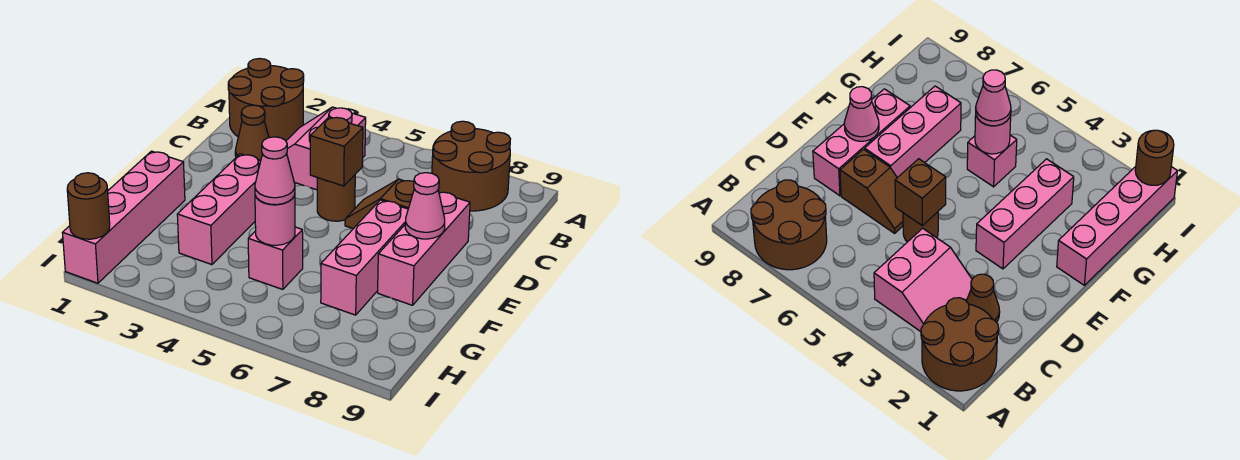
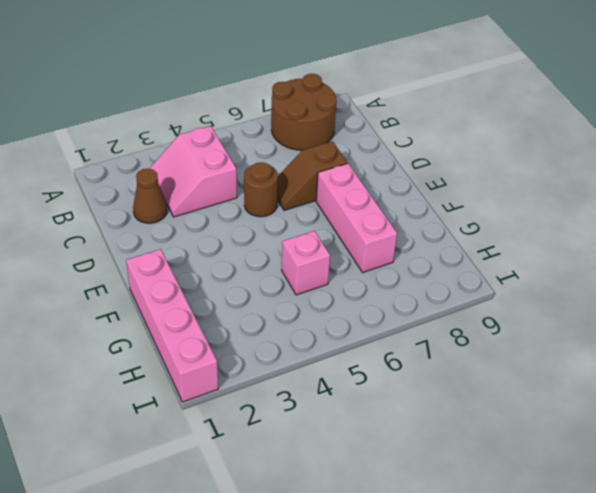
none -> brown 2x2 round brick [228,59,304,141]
none -> pink 1x3 brick [378,192,470,305]
none -> pink 1x3 brick [177,154,261,265]

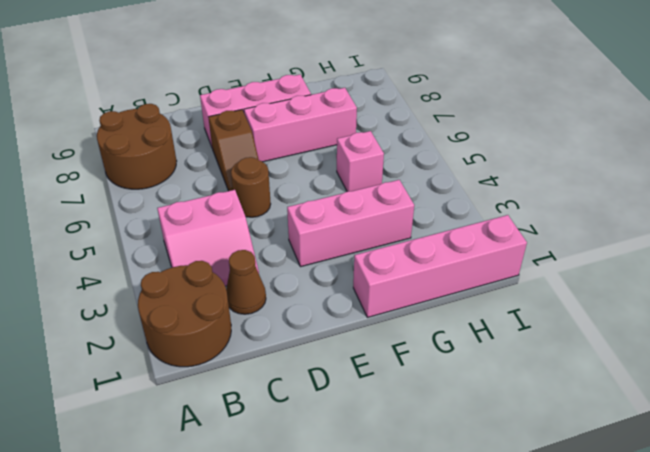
none -> brown 1x1 brick [310,117,363,186]
none -> pink 1x1 cone [405,173,445,239]
none -> pink 1x1 round brick [255,195,295,245]

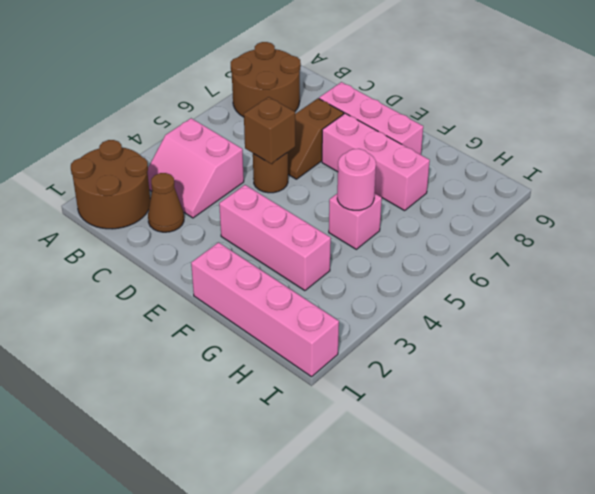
none -> pink 1x1 cone [405,173,445,239]
none -> brown 1x1 round brick [67,173,110,239]
none -> pink 1x1 cone [255,137,295,205]

